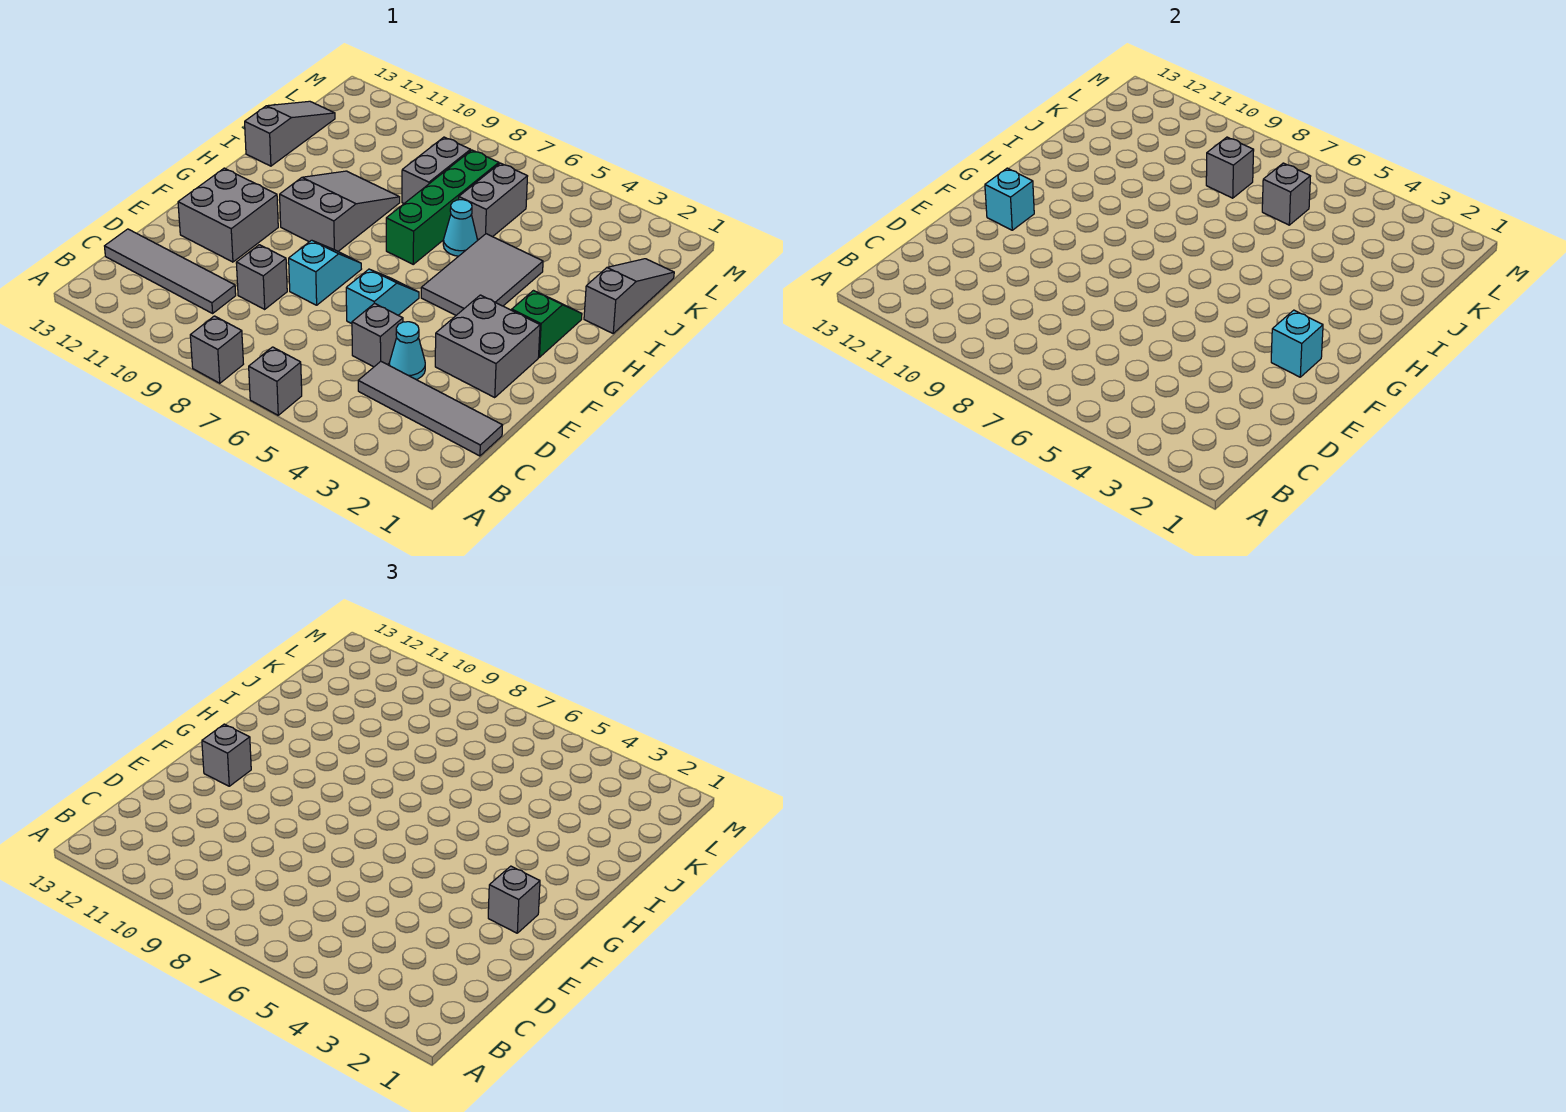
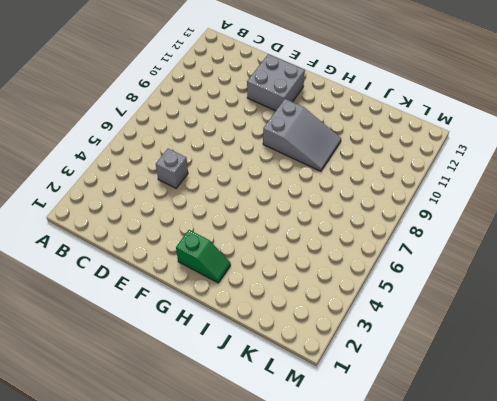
none -> grey 1x1 brick [249,347,302,415]
none -> grey 1x1 brick [190,316,243,383]
none -> grey 1x4 tile [358,362,503,456]

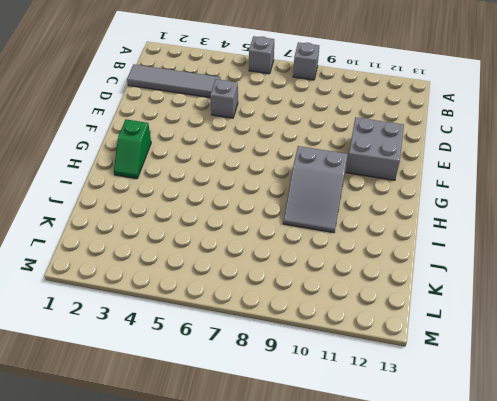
none -> grey 1x4 tile [105,229,236,313]
none -> cyan 1x1 cone [389,322,425,380]
none -> grey 1x1 brick [236,245,287,309]

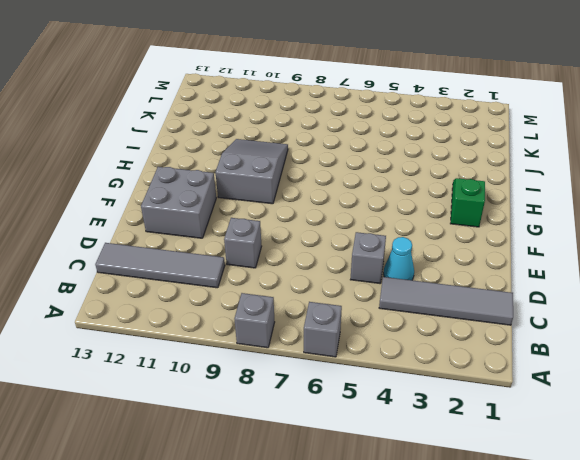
none -> grey 2x2 brick [435,295,540,398]
none -> cyan 1x2 slope [346,269,419,324]
none -> cyan 1x2 slope [289,240,361,305]

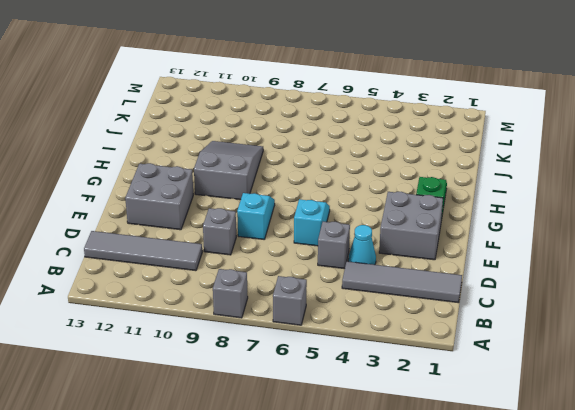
none -> grey 2x3 tile [421,234,543,315]
none -> green 1x4 brick [386,150,499,264]
none -> grey 1x3 slope [584,259,674,333]

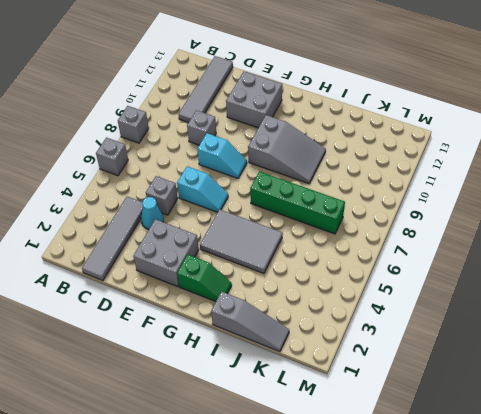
none -> cyan 1x1 cone [443,200,478,256]
none -> grey 1x3 slope [245,101,335,166]
none -> grey 1x2 brick [459,163,528,240]

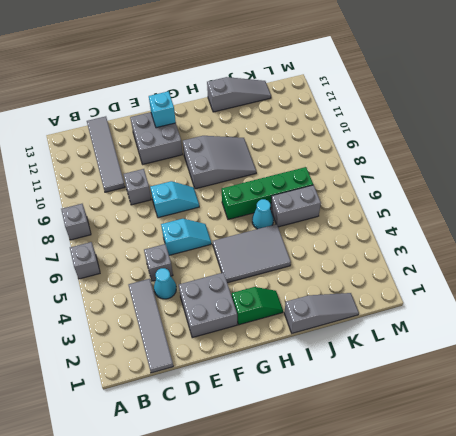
none -> grey 1x2 brick [402,137,471,203]
none -> cyan 1x1 brick [1271,310,1323,377]
none -> grey 1x1 brick [1262,163,1311,225]

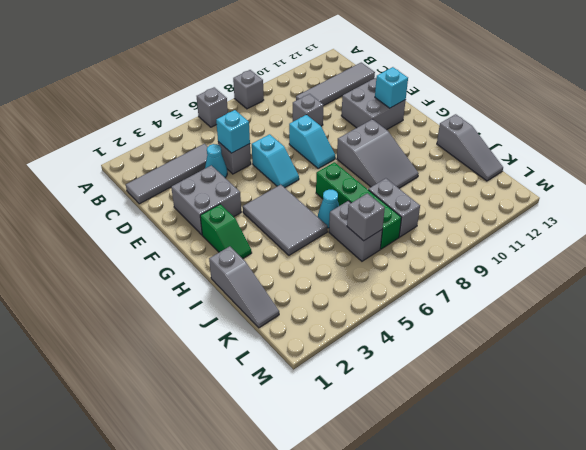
cyan 1x1 brick [216,110,250,153] -> cyan 1x1 brick moved to [1271,310,1323,377]
none -> grey 1x1 brick [1206,137,1254,198]
none -> grey 1x1 brick [488,866,540,933]
none -> grey 1x1 brick [202,724,251,786]

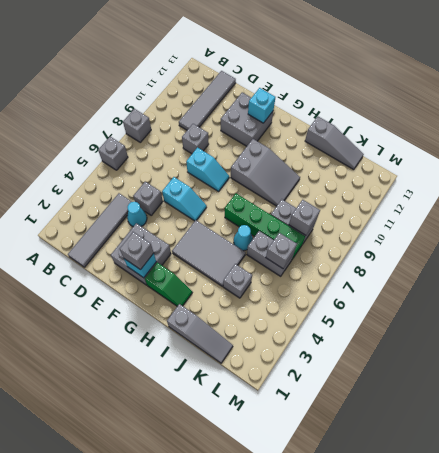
grey 1x1 brick [223,264,252,298] -> grey 1x1 brick moved to [202,724,251,786]

